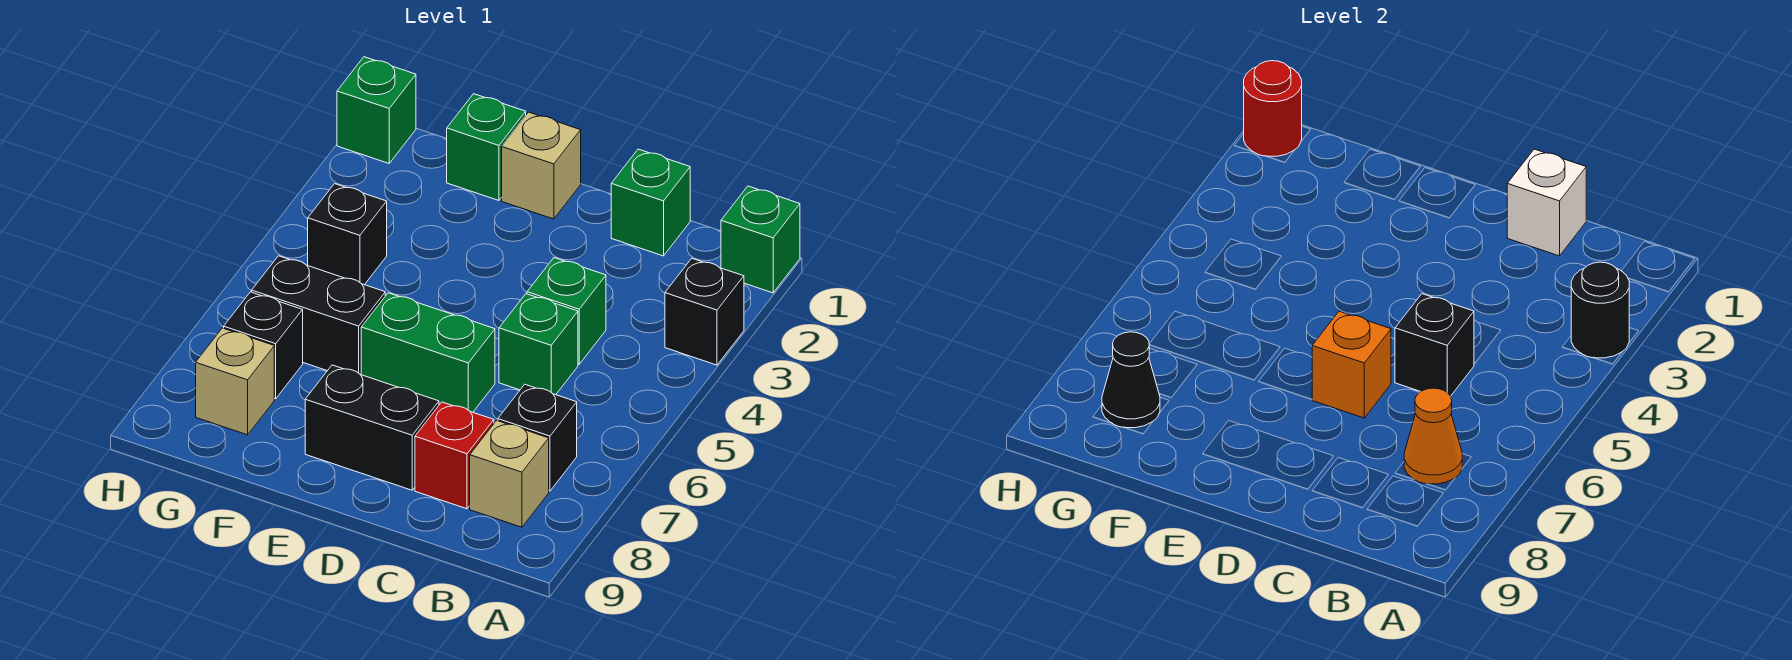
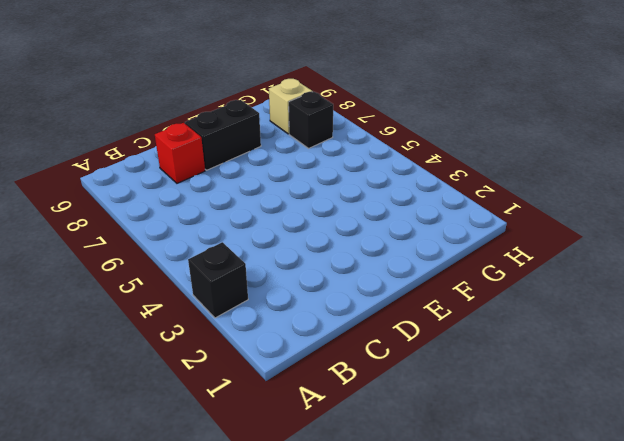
none -> green 1x1 brick [721,186,800,293]
none -> black 1x1 brick [498,384,577,491]
none -> tan 1x1 brick [470,420,549,527]

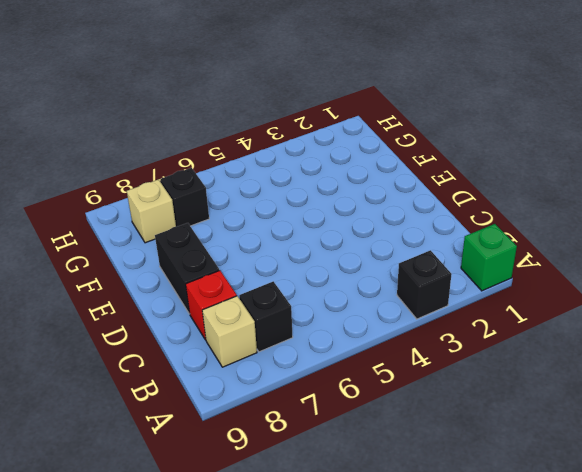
none -> green 1x1 brick [611,149,690,256]
none -> green 1x1 brick [527,258,606,364]
none -> green 1x1 brick [499,294,578,395]

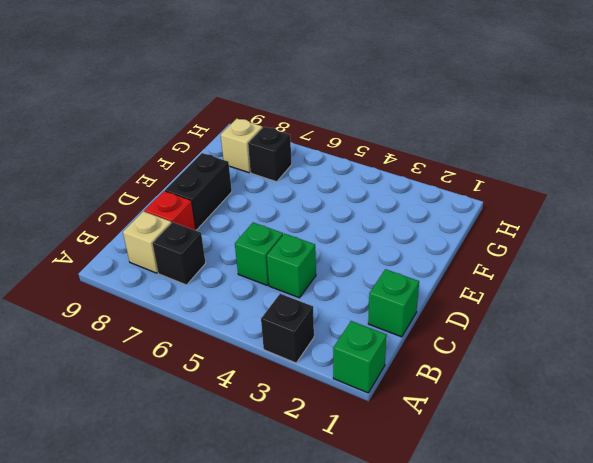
none -> green 1x2 brick [361,293,495,412]
none -> tan 1x1 brick [502,112,581,219]
none -> green 1x1 brick [447,94,526,201]

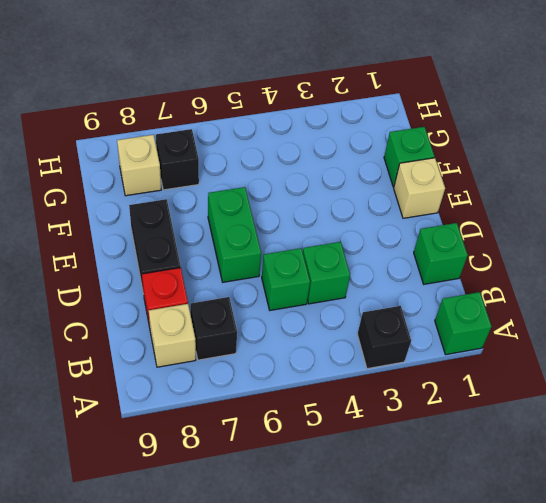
none -> black 1x2 brick [252,256,385,375]
none -> black 1x1 brick [308,184,387,285]
none -> green 1x1 brick [337,57,416,163]

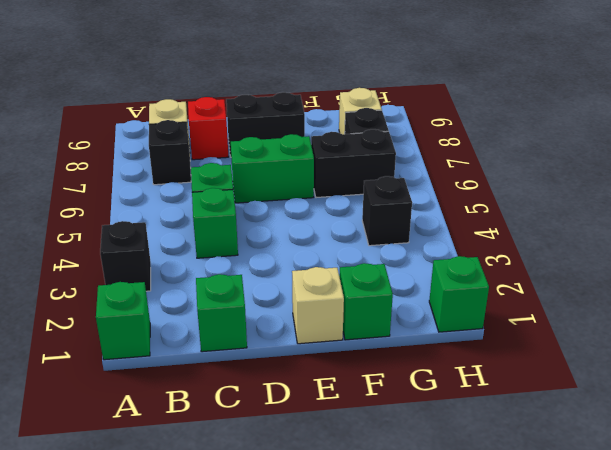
none -> black 1x1 round brick [1571,262,1629,358]
none -> orange 1x1 cone [1404,388,1462,484]
none -> white 1x1 brick [1507,149,1586,256]

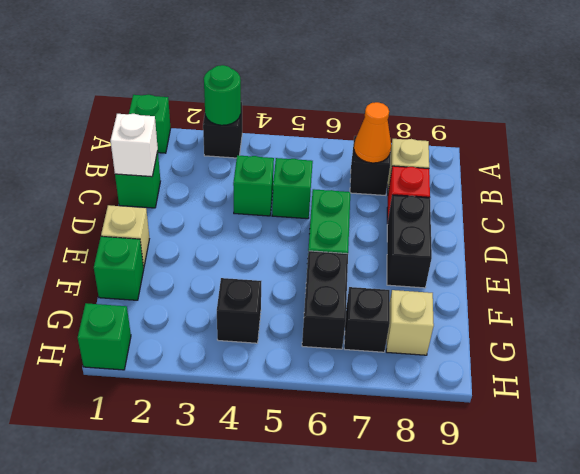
green 1x1 round brick [204,65,241,125] -> black 1x1 round brick [1571,262,1629,358]
none -> black 1x1 brick [1395,294,1474,396]
none -> orange 1x1 brick [1312,311,1391,418]
none -> black 1x1 cone [1102,332,1160,428]

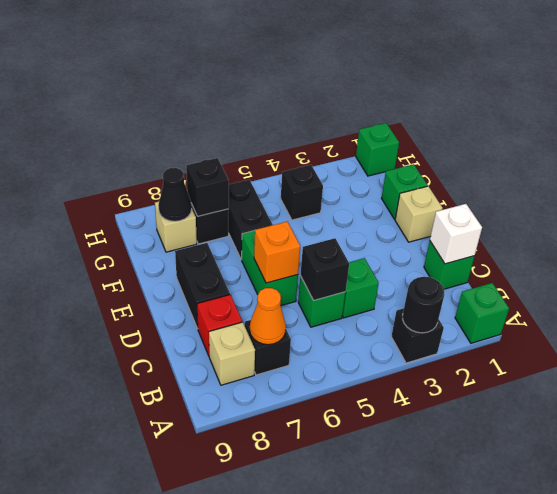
black 1x1 brick [186,158,229,216] -> none
none -> red 1x1 round brick [1244,61,1302,156]

